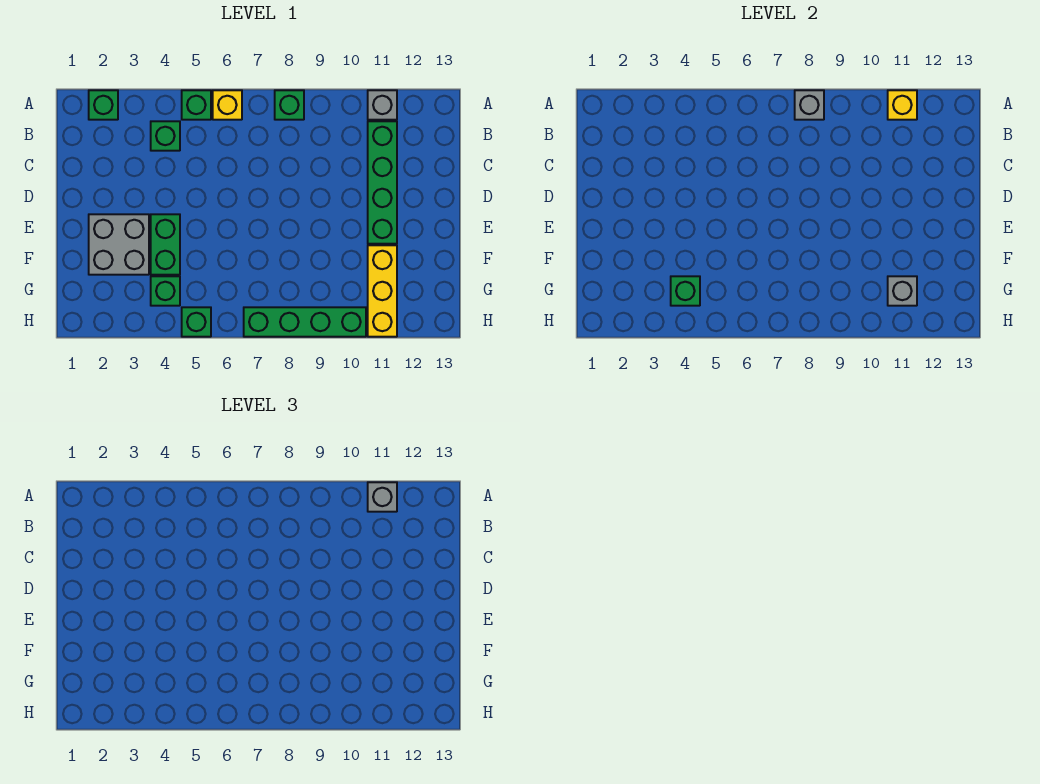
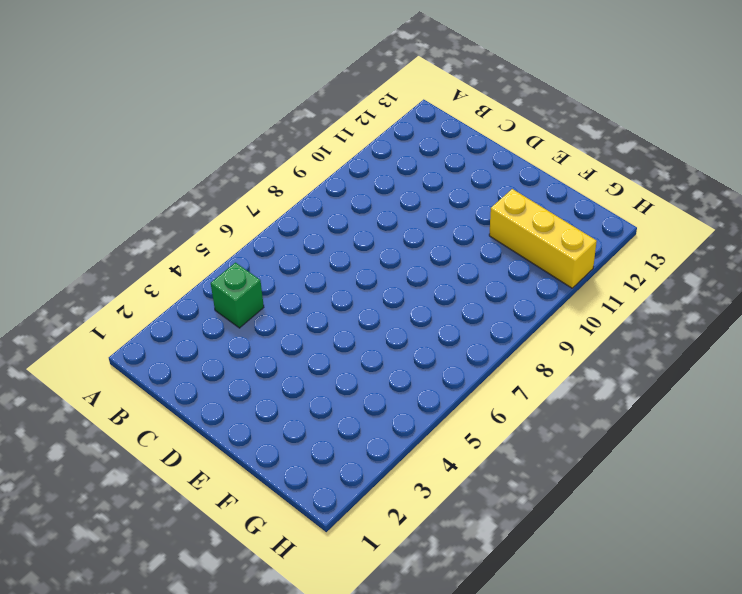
none -> green 1x1 brick [89,90,118,120]
none -> green 1x1 brick [182,90,211,120]
none -> yellow 1x1 brick [213,90,242,120]

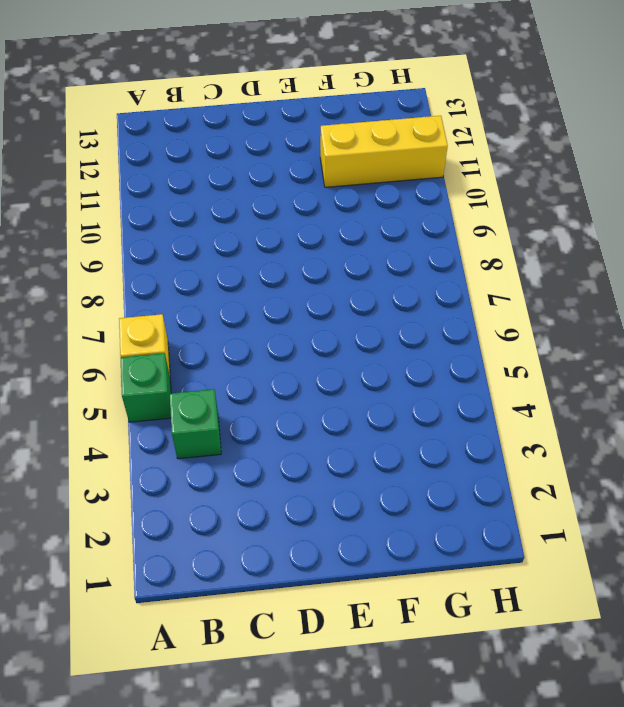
none -> green 1x1 brick [89,90,118,120]
none -> green 1x1 brick [275,90,304,120]
none -> grey 1x1 brick [368,90,397,120]

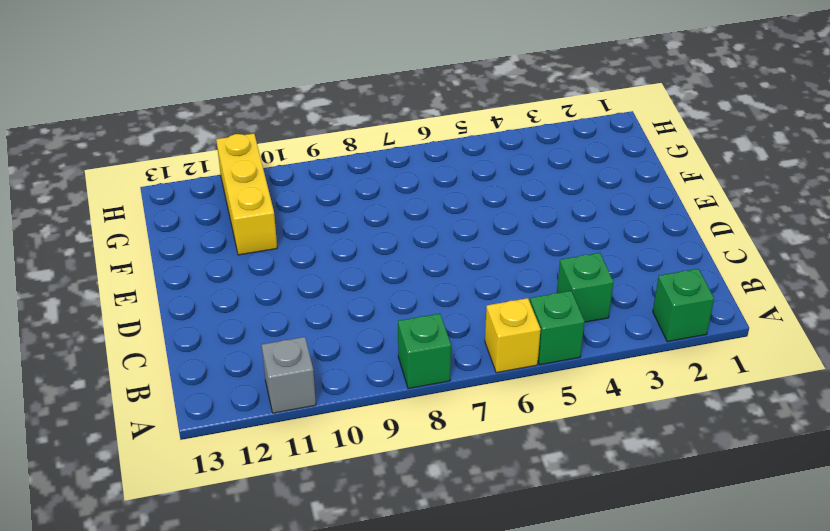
none -> green 1x4 brick [368,121,397,244]
none -> grey 2x2 brick [89,214,149,275]
none -> green 1x2 brick [151,214,180,275]

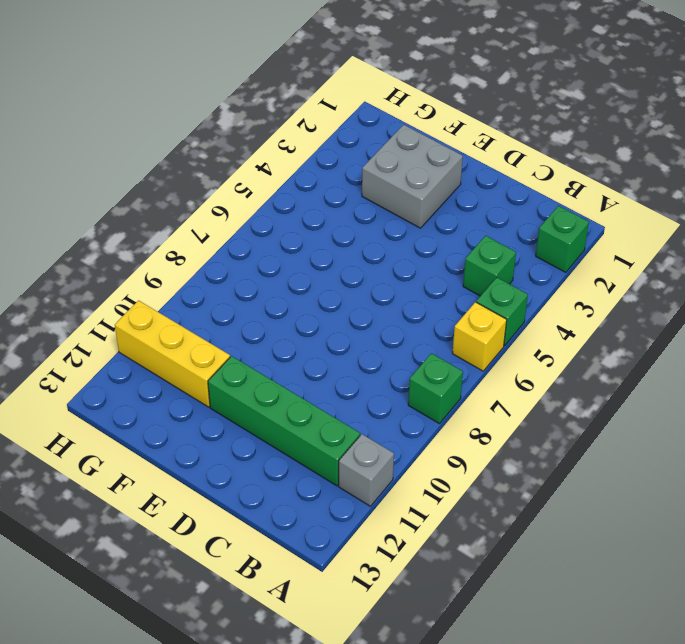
none -> green 1x2 brick [151,214,180,275]
none -> green 1x1 brick [151,276,180,306]
none -> green 1x1 brick [182,307,211,337]

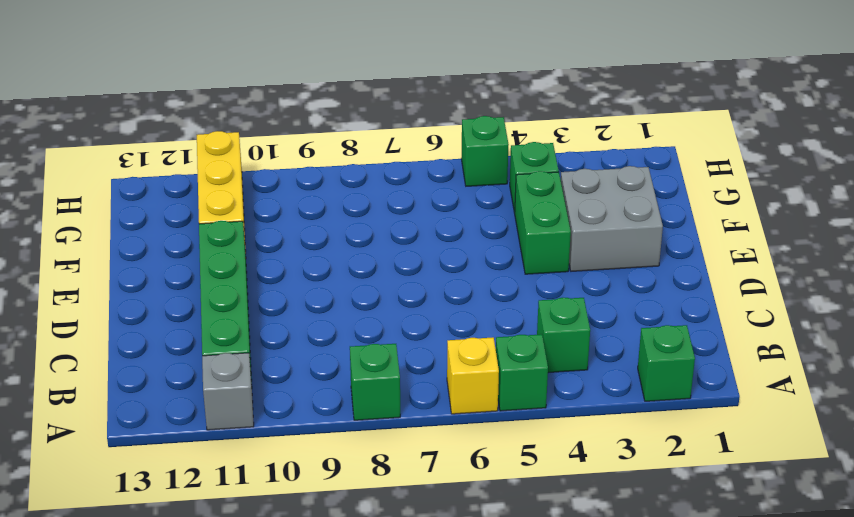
none -> green 1x4 brick [244,307,366,337]
none -> grey 1x1 brick [795,90,824,120]
none -> yellow 1x1 brick [888,90,917,120]

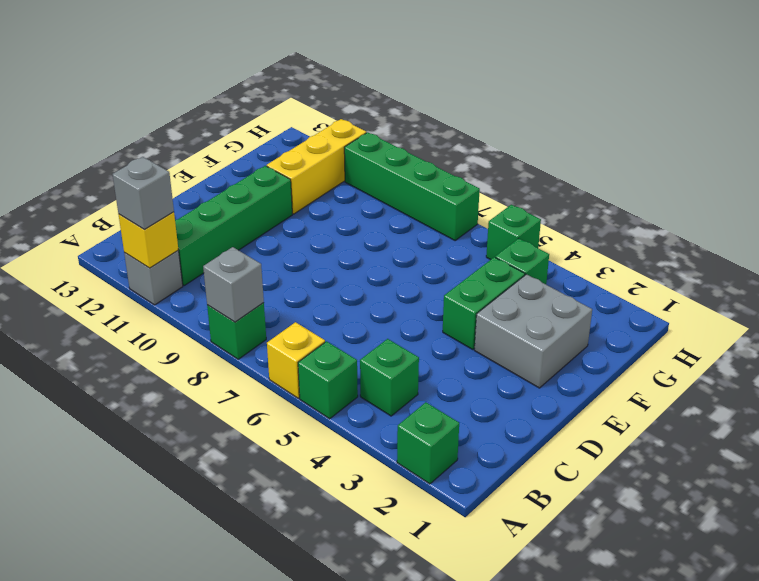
none -> green 1x1 brick [671,276,700,306]
none -> grey 1x1 brick [888,276,917,306]

